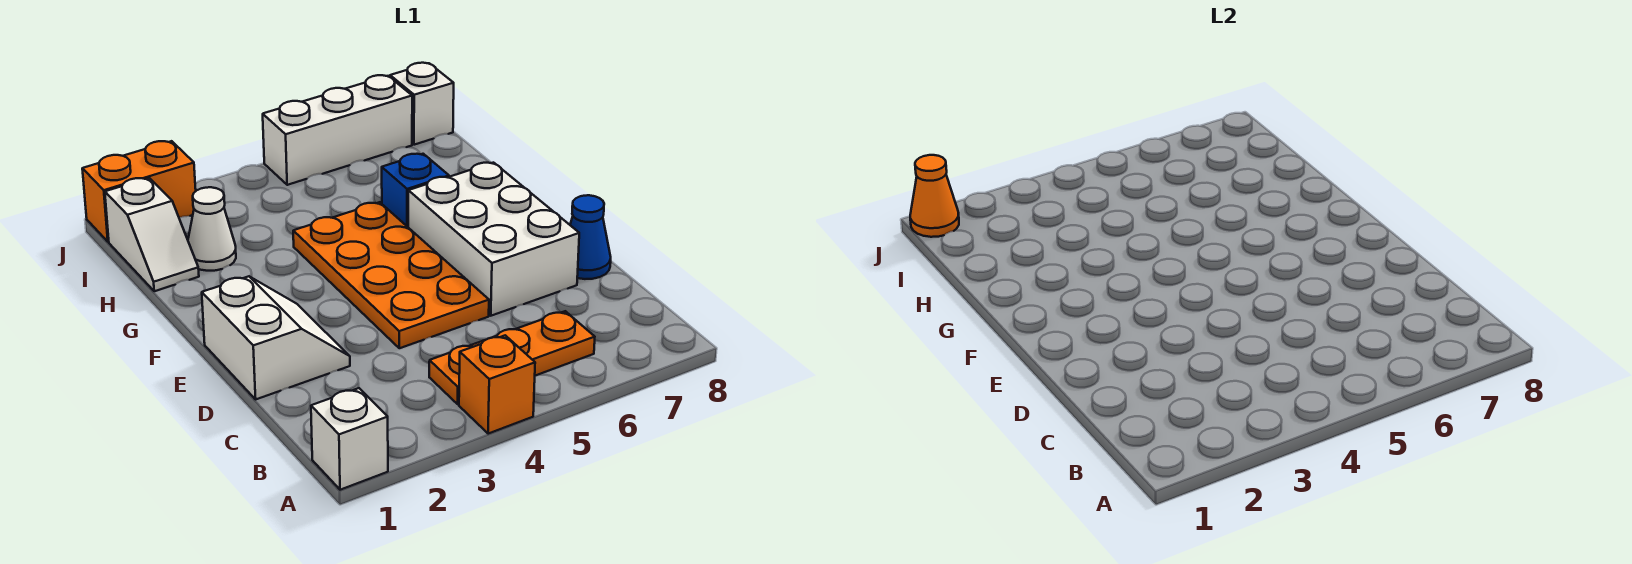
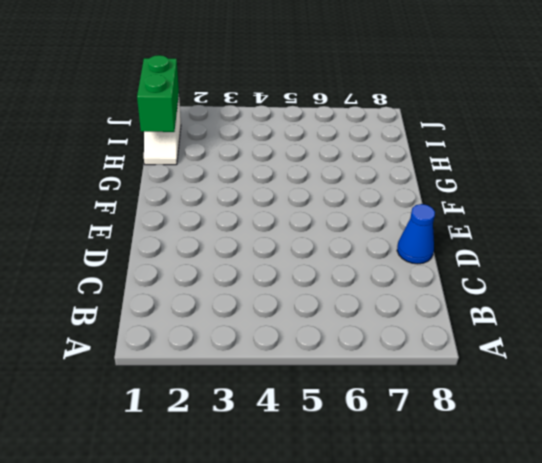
green 1x2 brick [137,55,179,132] -> none
none -> white 1x1 brick [311,388,388,490]
none -> orange 1x1 brick [459,335,535,434]
none -> orange 1x3 plate [429,311,595,404]

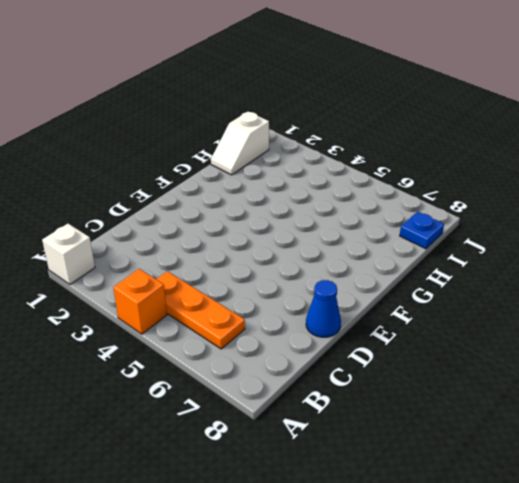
blue 1x1 plate [400,211,444,249] -> none
none -> white 2x2 slope [202,276,350,399]
none -> orange 2x4 plate [293,202,489,348]
none -> white 2x3 brick [408,163,579,316]

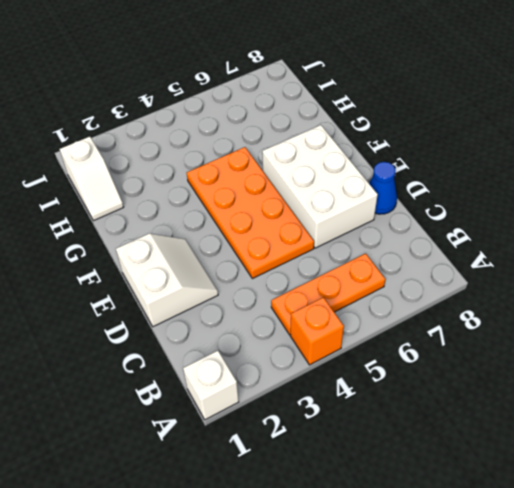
none -> blue 1x1 brick [382,154,449,227]
none -> white 1x1 cone [188,187,236,271]
none -> orange 1x2 brick [82,141,196,242]

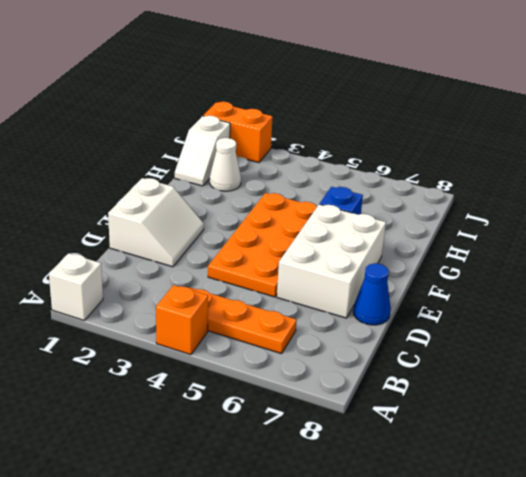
none -> white 1x3 brick [263,75,412,185]
none -> white 1x1 brick [390,63,454,145]
none -> orange 1x1 cone [910,155,959,237]

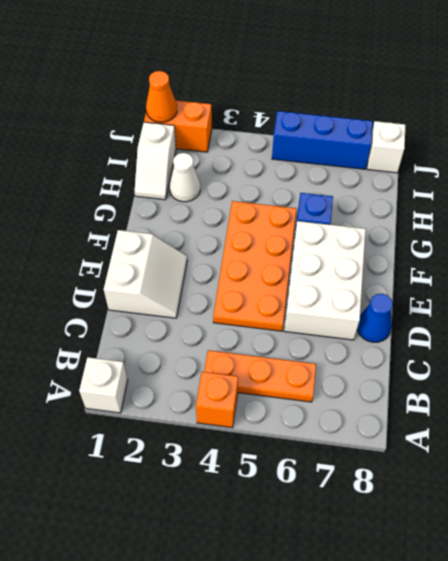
blue 1x3 brick [272,111,373,169] -> white 1x3 brick [263,75,412,185]

